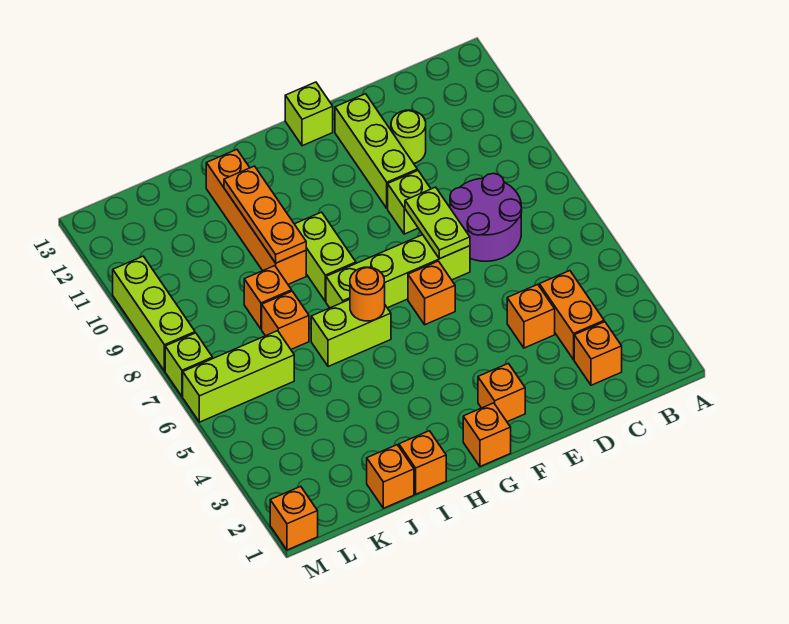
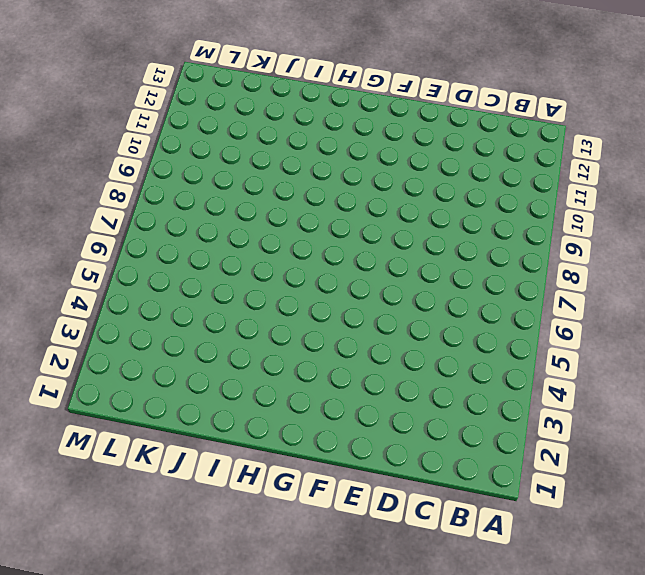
none -> orange 1x1 brick [574,322,622,385]
none -> orange 1x2 brick [539,271,604,360]
none -> purple 2x2 round brick [450,173,522,261]

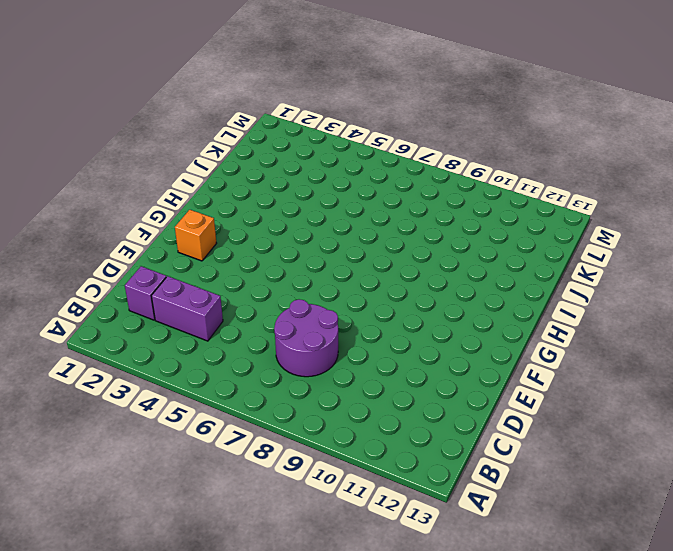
purple 1x1 brick [125,266,166,320] -> orange 1x1 brick [574,322,622,385]
purple 1x2 brick [152,276,223,341] -> orange 1x2 brick [539,271,604,360]
none -> orange 1x1 brick [507,284,555,348]
none -> lime 1x1 round brick [391,110,426,163]
none -> lime 1x4 brick [326,235,470,308]

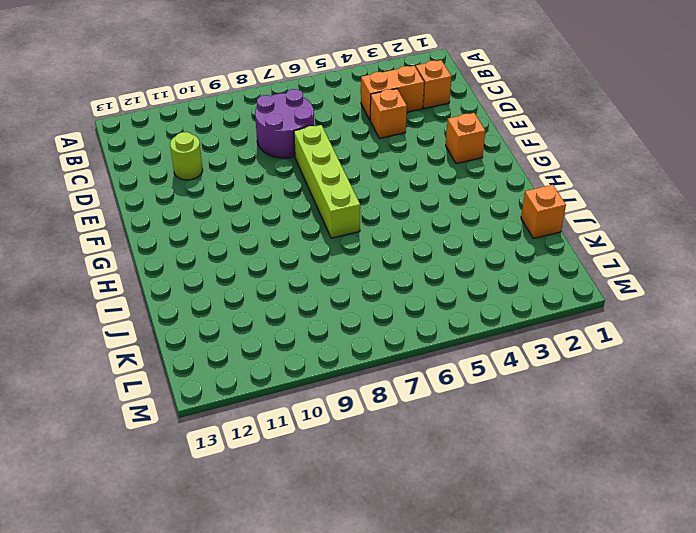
none -> lime 1x1 brick [388,171,431,234]
none -> lime 1x3 brick [335,94,417,208]
none -> orange 1x1 brick [408,261,455,325]

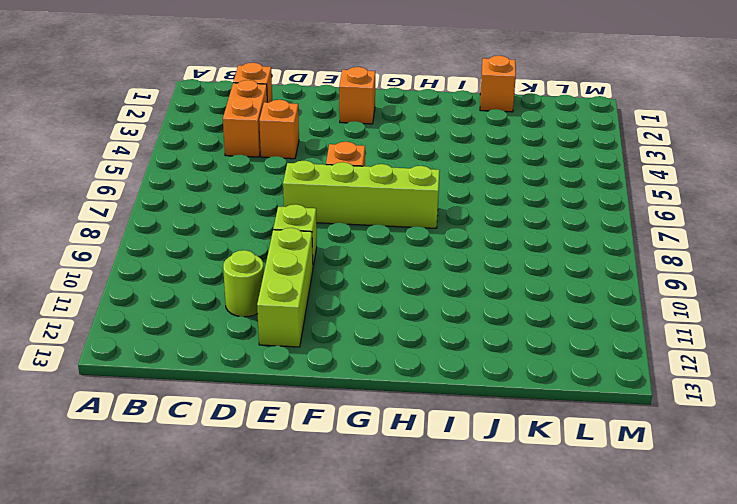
none -> purple 2x2 round brick [450,173,522,261]
none -> lime 1x1 brick [285,82,333,146]
none -> orange 1x1 brick [463,403,511,467]

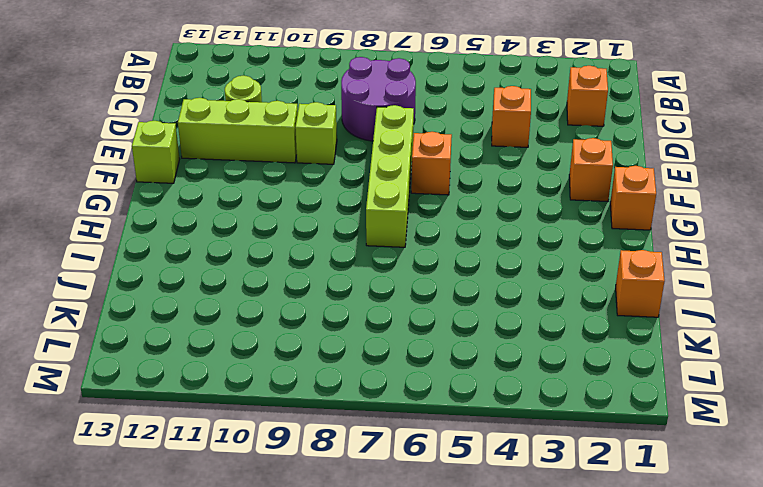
none -> orange 1x2 brick [539,271,604,360]
none -> lime 1x2 brick [311,300,391,367]
none -> lime 1x2 brick [295,212,356,301]

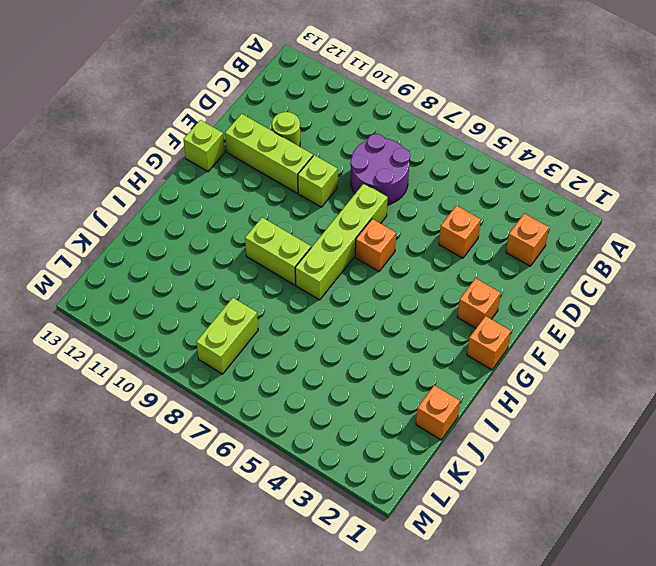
lime 1x2 brick [196,298,258,374] -> lime 1x2 brick moved to [311,300,391,367]
none -> orange 1x2 brick [539,271,604,360]
none -> orange 1x1 brick [399,431,446,494]
none -> orange 1x4 brick [206,150,306,284]

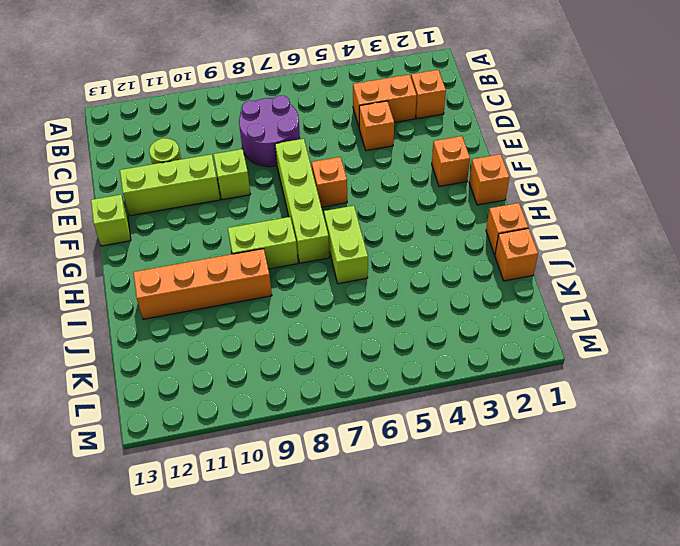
none -> orange 1x1 brick [262,291,309,349]
none -> orange 1x1 brick [244,266,292,329]
none -> lime 1x3 brick [183,331,294,422]

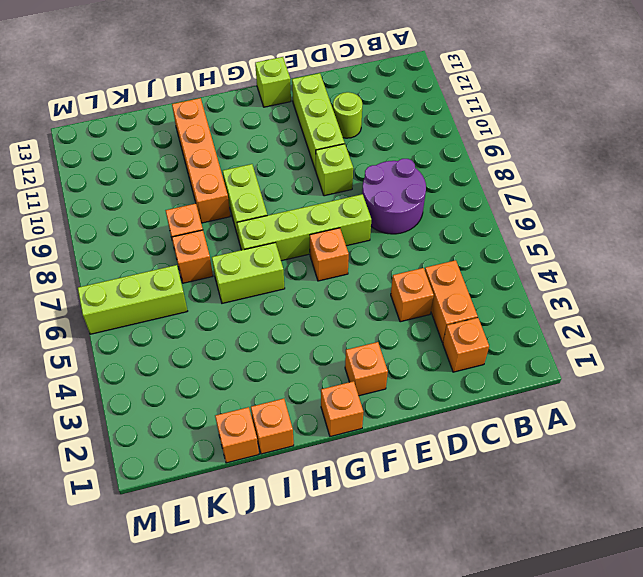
none -> orange 1x1 brick [270,486,318,550]
none -> lime 1x1 brick [165,333,213,397]
none -> lime 1x3 brick [113,256,195,371]

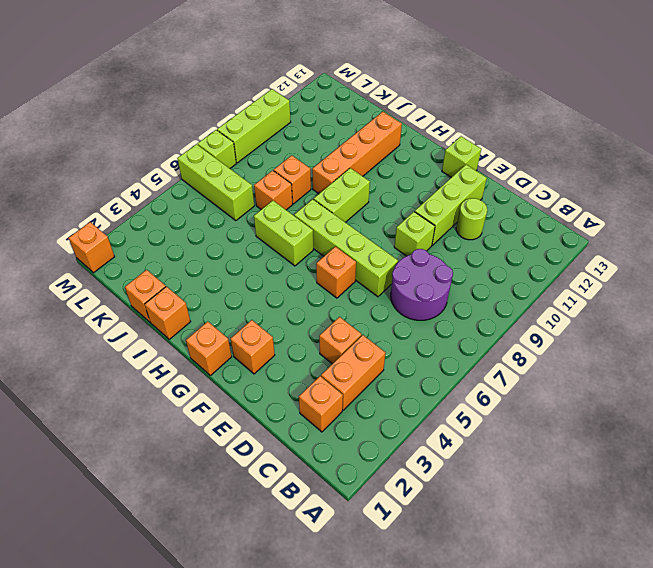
none -> lime 1x2 plate [405,187,470,259]
none -> orange 1x1 round brick [350,267,385,321]
none -> orange 1x3 plate [224,166,306,263]

